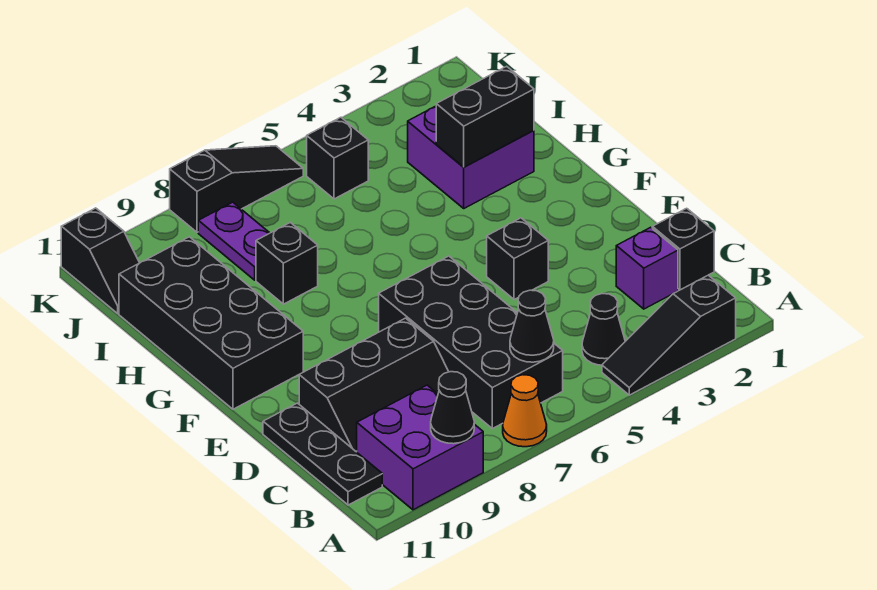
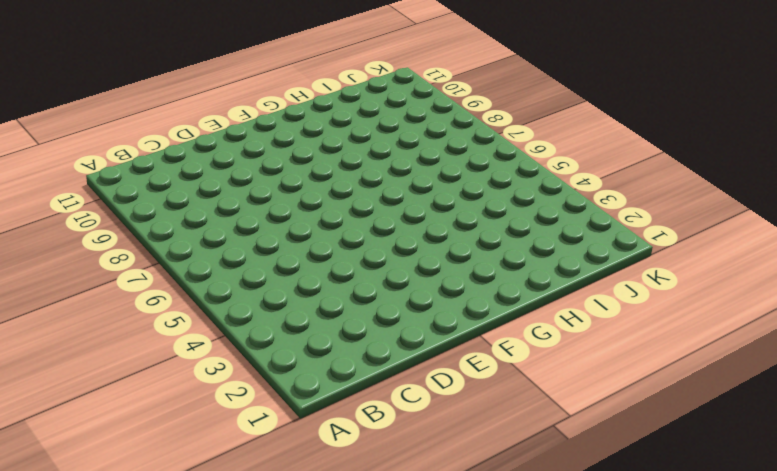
none -> black 1x3 slope [602,275,736,395]
none -> orange 1x1 cone [503,375,547,447]
none -> purple 2x2 brick [357,385,483,510]

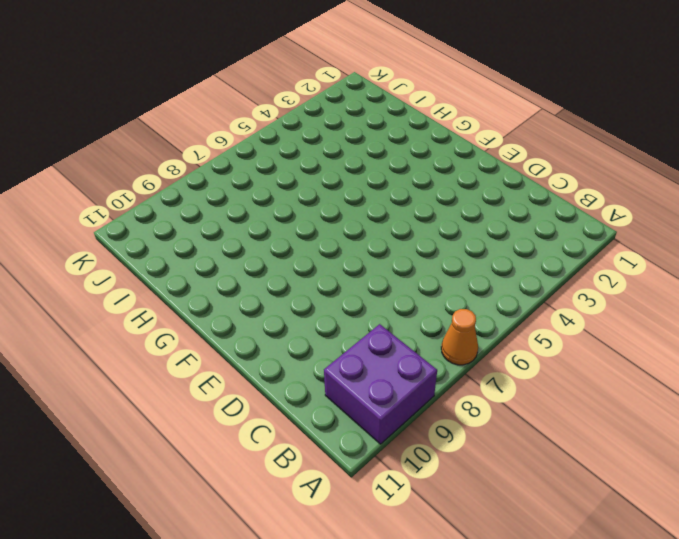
none -> black 1x3 slope [602,275,736,395]
none -> black 1x1 cone [582,294,625,365]
none -> black 2x4 brick [379,256,563,429]

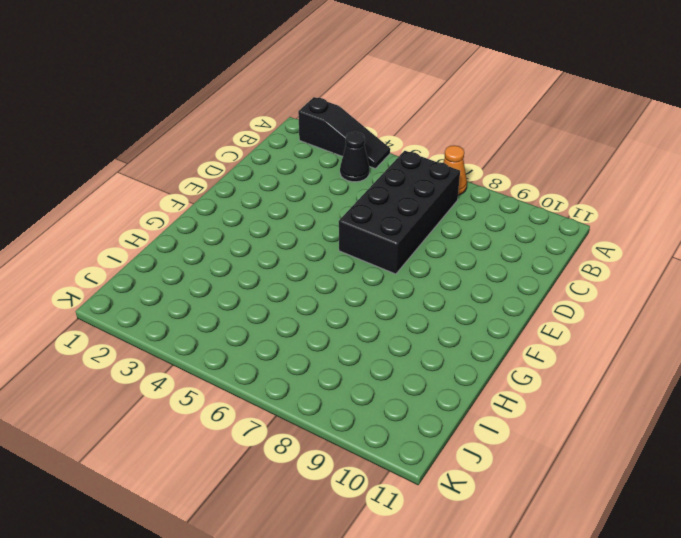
none -> purple 2x2 brick [357,385,483,510]
none -> black 1x3 plate [263,403,382,505]
none -> black 1x1 brick [652,208,714,290]

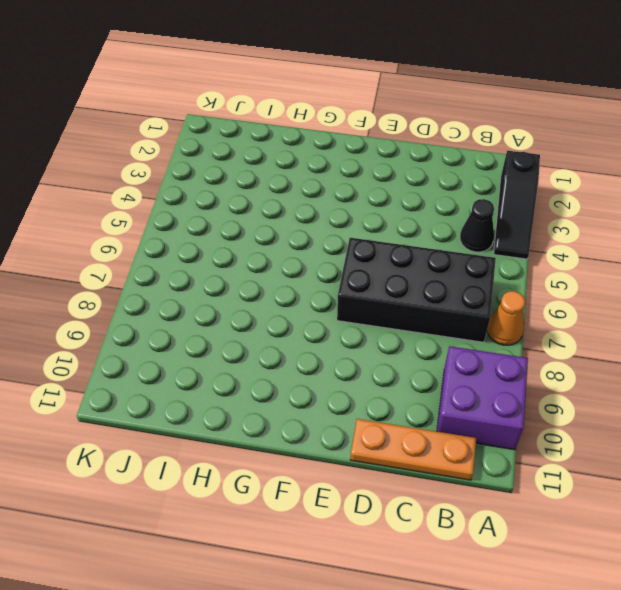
orange 1x3 plate [350,419,476,480] -> black 1x3 plate [263,403,382,505]
none -> black 1x1 brick [652,208,714,290]
none -> purple 1x1 brick [616,227,678,309]
none -> black 2x3 slope [299,318,449,452]

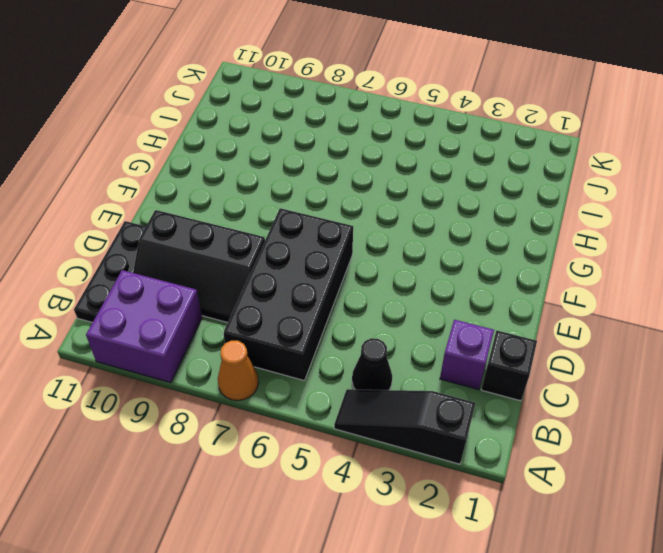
none -> black 1x1 brick [487,218,548,299]
none -> black 2x4 brick [119,237,303,409]
none -> purple 2x2 brick [408,106,534,208]

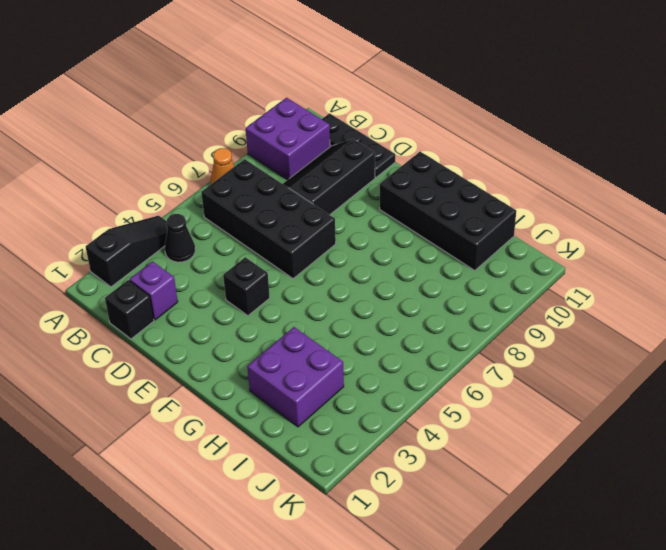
none -> black 1x1 brick [256,222,318,304]
none -> purple 1x2 plate [198,202,269,280]
none -> black 1x1 brick [307,117,368,199]

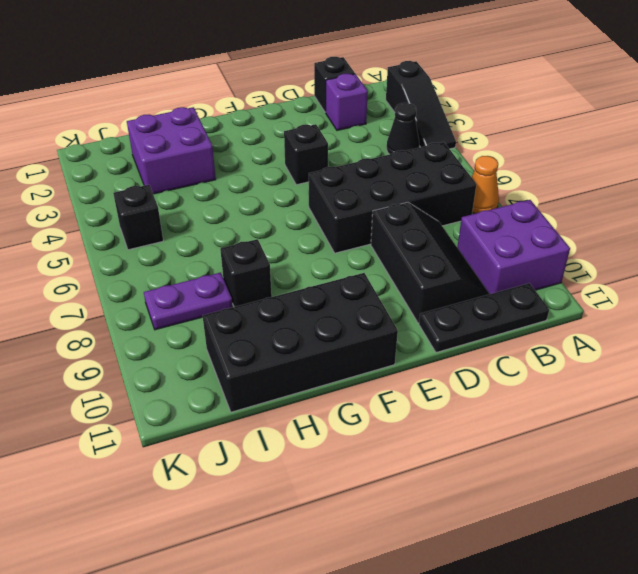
none -> black 1x2 slope [61,208,139,313]
none -> black 1x3 slope [170,146,303,232]
none -> black 1x1 cone [431,372,474,444]

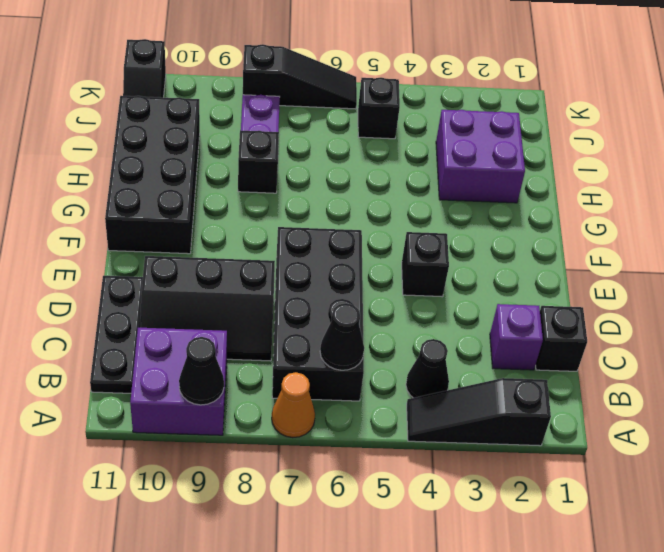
none -> black 1x2 brick [436,66,534,167]

